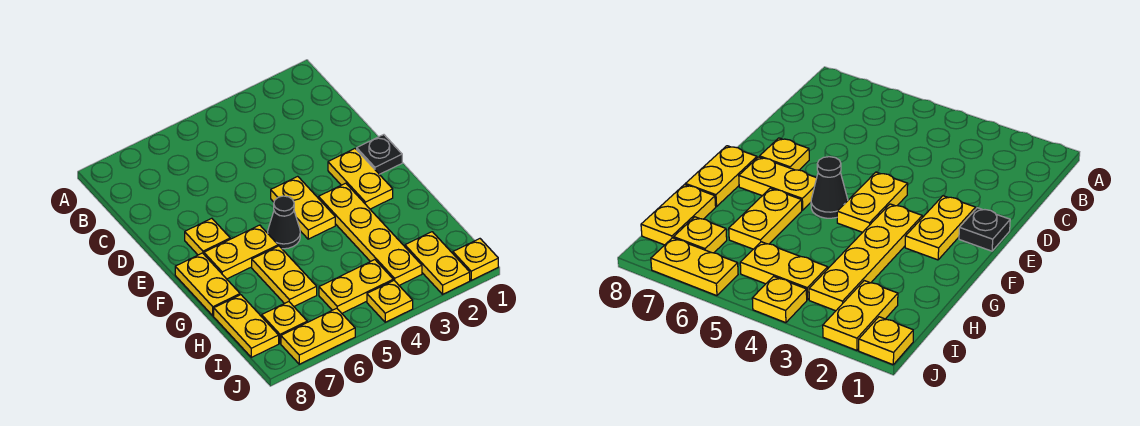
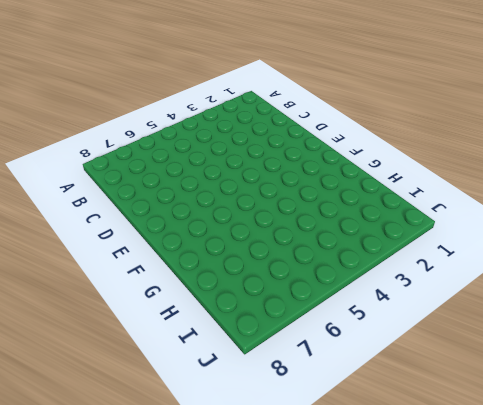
none -> black 1x1 plate [357,135,402,174]
none -> yellow 1x2 plate [328,149,393,209]
none -> yellow 1x2 plate [271,176,335,239]

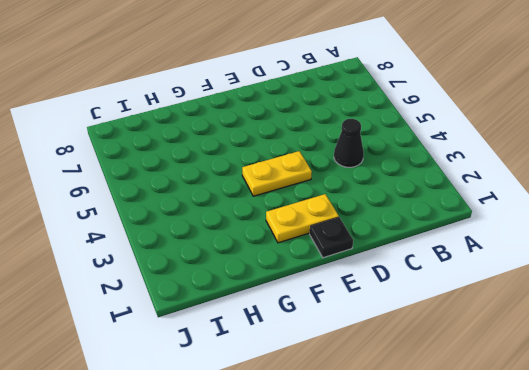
black 1x1 cone [334,119,364,167] -> black 1x1 cone moved to [268,196,300,249]
none -> yellow 1x1 plate [185,218,230,255]
none -> yellow 1x4 plate [319,183,422,285]
none -> yellow 1x2 plate [204,225,278,279]

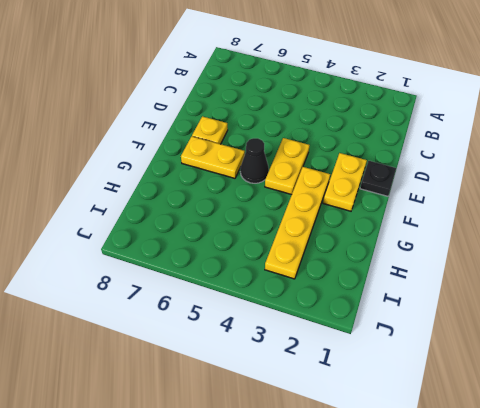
none -> yellow 1x2 plate [175,253,240,316]
none -> yellow 1x2 plate [252,246,317,306]
none -> yellow 1x2 plate [214,295,279,357]

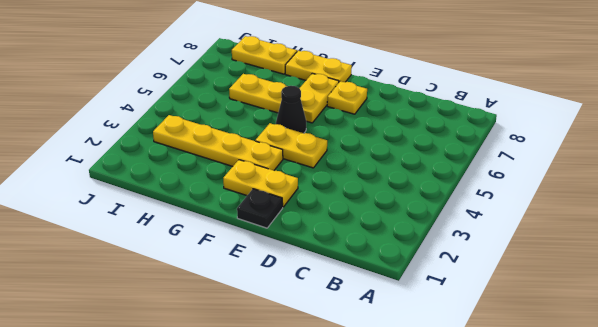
none -> yellow 1x2 plate [405,232,470,294]
none -> yellow 1x2 plate [319,260,393,313]
none -> yellow 1x1 plate [262,302,307,343]

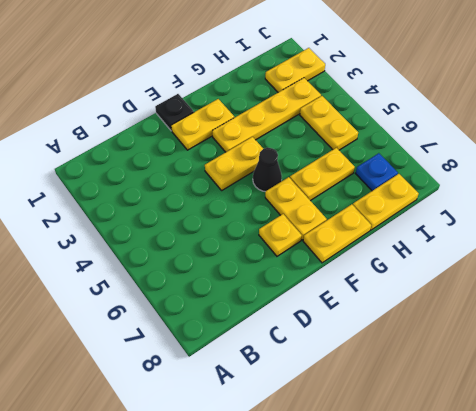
blue 1x1 plate [356,153,398,191] -> yellow 1x1 plate [262,302,307,343]
none -> yellow 1x1 plate [453,239,498,280]
none -> yellow 1x1 plate [367,280,413,322]
none -> yellow 1x2 plate [281,308,355,364]

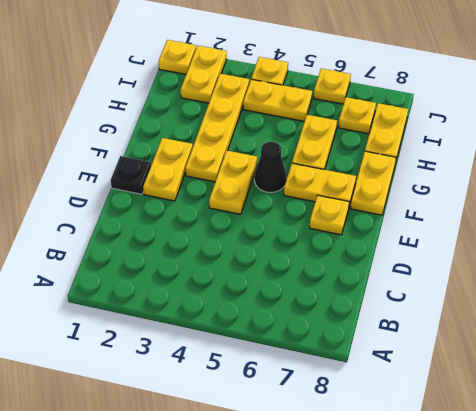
yellow 1x1 plate [314,68,351,104] -> yellow 1x2 plate [281,308,355,364]

